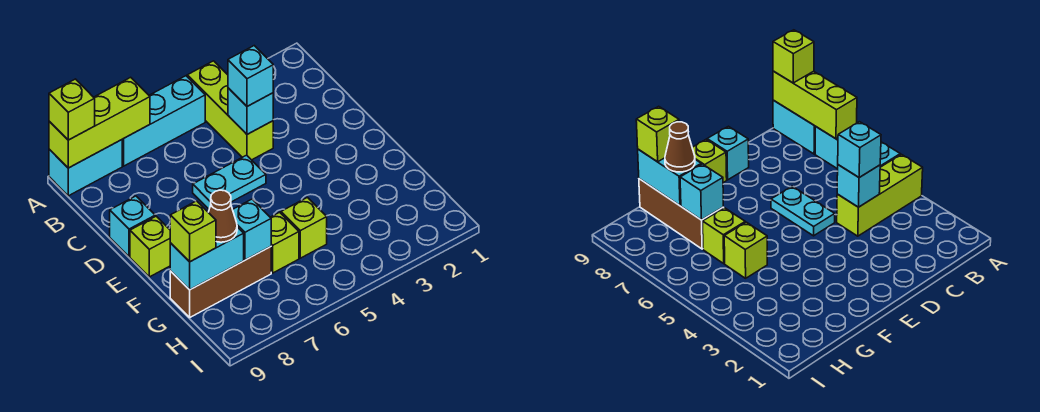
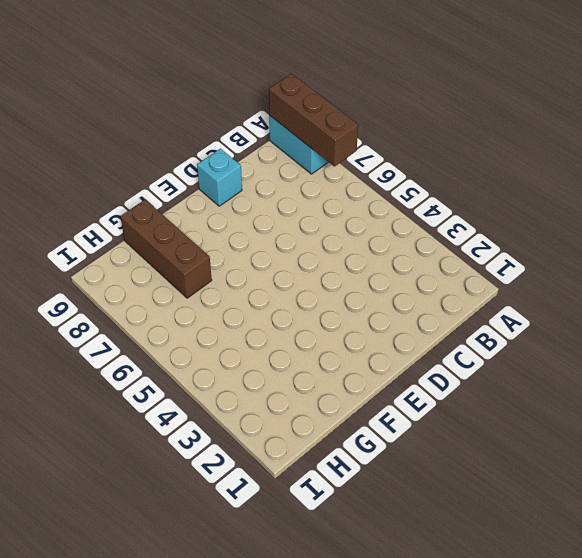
brown 1x3 brick [269,74,358,166] -> lime 1x3 brick [49,77,150,168]
none -> lime 1x3 brick [187,61,273,160]
none -> cyan 1x3 brick [122,76,205,166]
none -> cyan 1x2 plate [193,155,266,209]

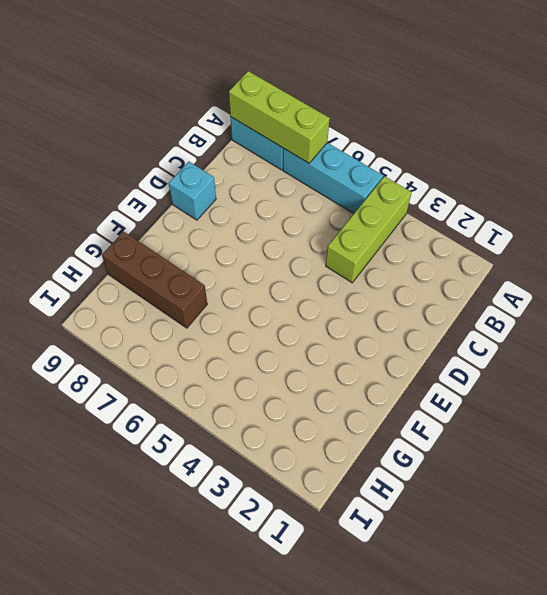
none -> cyan 1x2 plate [193,155,266,209]
none -> lime 1x1 brick [130,216,170,277]
none -> lime 1x1 brick [281,197,327,258]

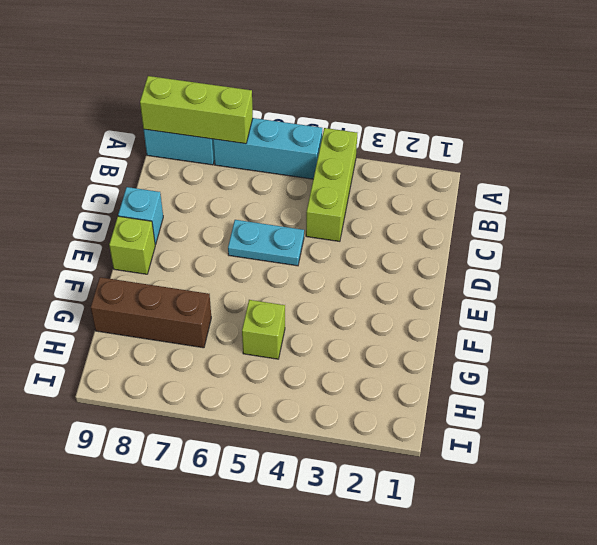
none -> lime 1x1 brick [270,212,299,273]
none -> cyan 1x1 brick [228,88,273,134]
none -> cyan 1x1 brick [233,199,271,260]

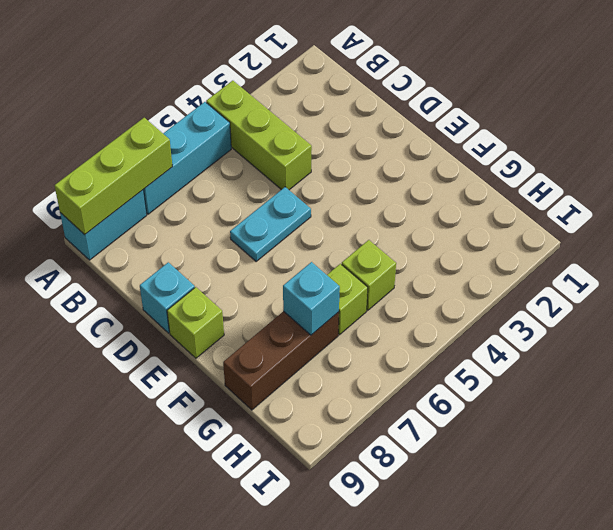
none -> cyan 1x1 brick [228,88,273,134]
none -> cyan 1x2 brick [170,227,244,290]
none -> lime 1x1 brick [49,79,95,140]

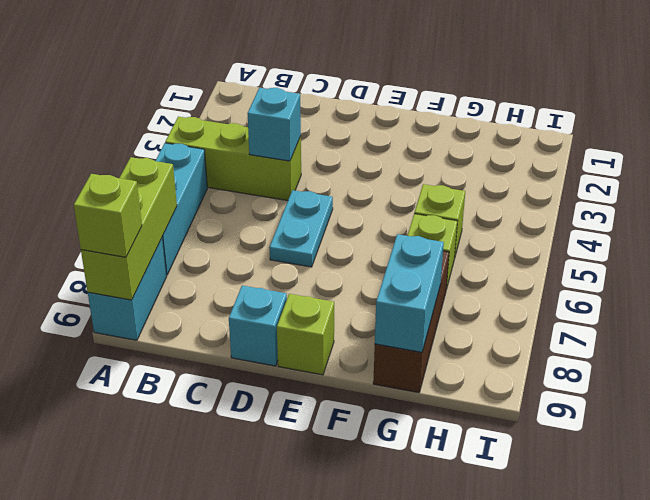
none -> cyan 1x1 brick [233,199,271,260]
none -> cyan 1x1 brick [228,46,273,106]
none -> brown 1x1 cone [208,190,237,242]

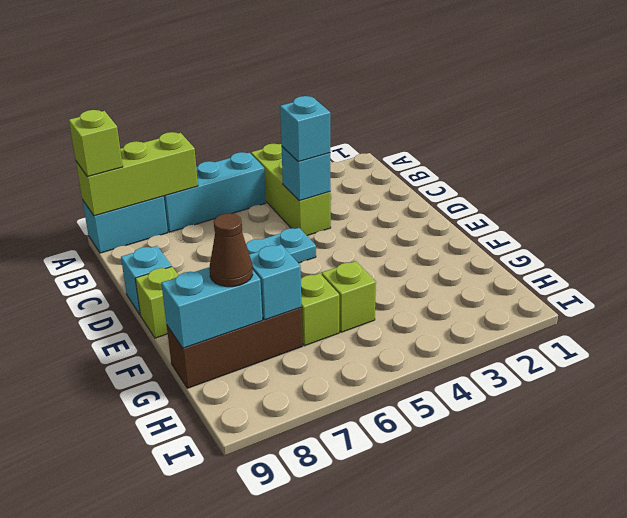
none -> lime 1x1 brick [170,201,216,262]

